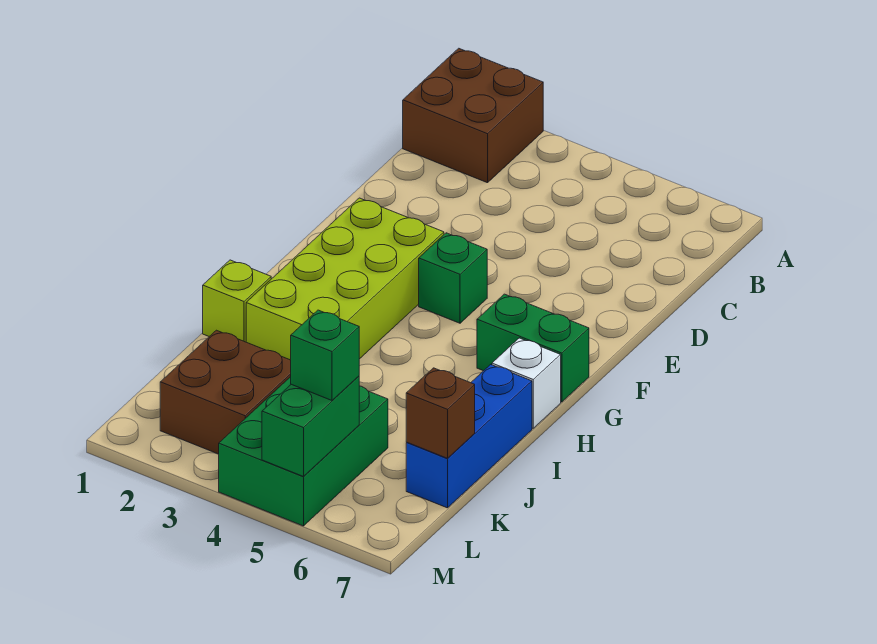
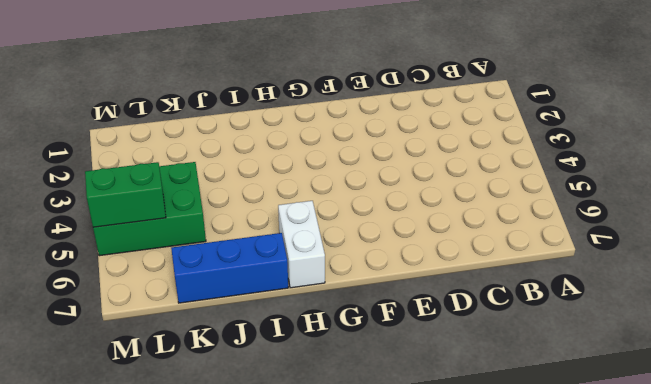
white 1x2 brick [278,201,325,288] -> white 1x1 brick [492,338,561,428]
none -> brown 2x2 brick [403,48,543,183]
none -> lime 2x4 brick [246,198,444,360]
none -> green 1x1 brick [419,233,487,323]

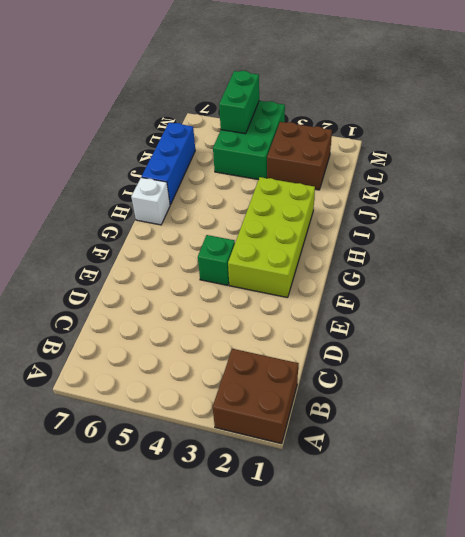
none -> green 1x2 brick [477,294,589,402]
none -> lime 1x1 brick [203,260,271,342]
none -> brown 1x1 brick [406,368,475,458]

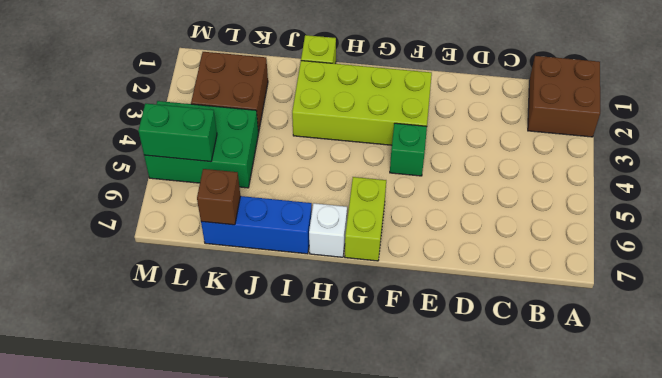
lime 1x2 brick [345,177,386,261] -> green 1x2 brick [477,294,589,402]
none -> green 1x1 brick [291,310,359,400]

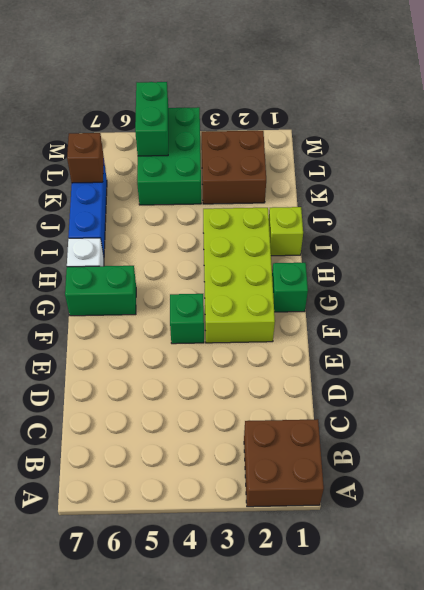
green 1x1 brick [272,263,308,312] -> green 1x1 brick moved to [291,310,359,400]

